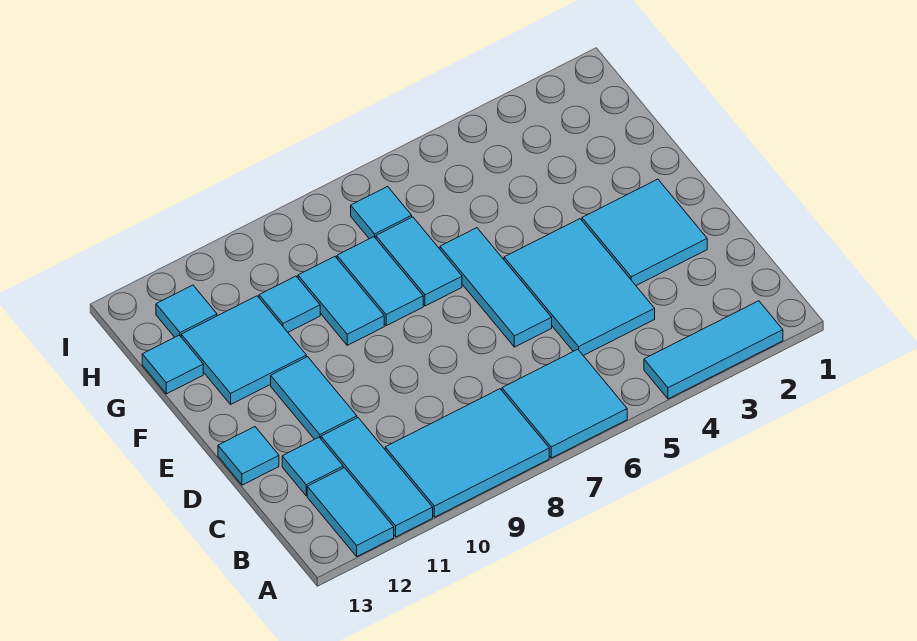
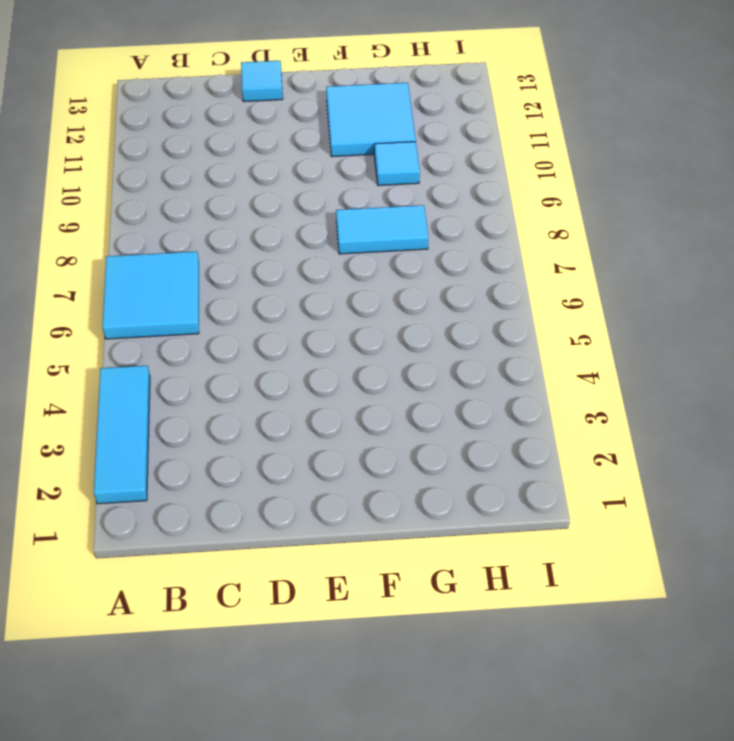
none -> cyan 2x3 tile [385,389,549,517]
none -> cyan 1x3 tile [321,418,433,537]
none -> cyan 1x2 tile [307,468,394,556]

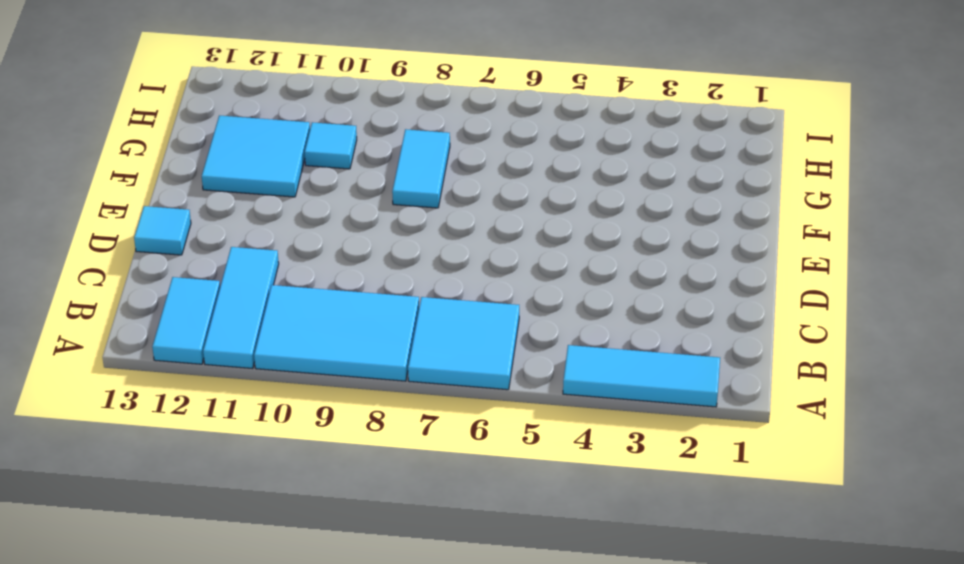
none -> cyan 2x3 tile [504,219,655,356]
none -> cyan 1x1 tile [282,437,343,496]
none -> cyan 2x2 tile [582,179,707,285]

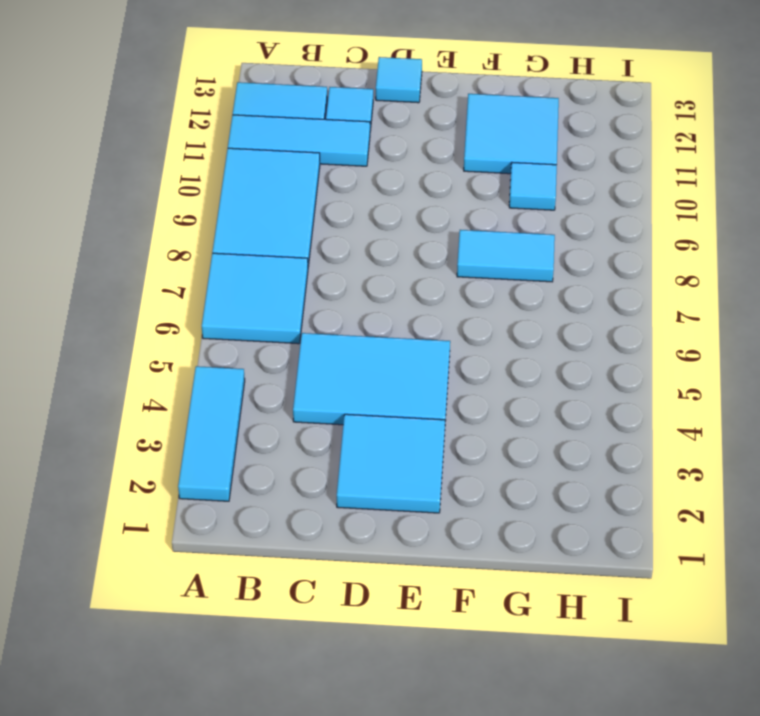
none -> cyan 1x3 tile [440,228,552,347]
none -> cyan 1x2 tile [271,357,357,439]
none -> cyan 1x2 tile [376,217,462,306]

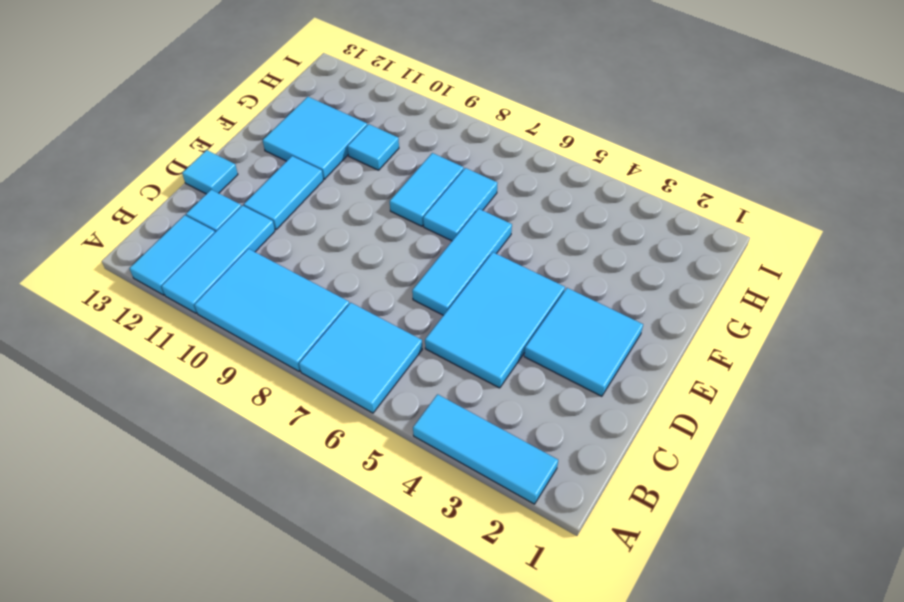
none -> cyan 1x2 tile [298,257,384,345]
none -> cyan 1x1 tile [142,335,203,394]
none -> cyan 1x1 tile [351,187,412,239]

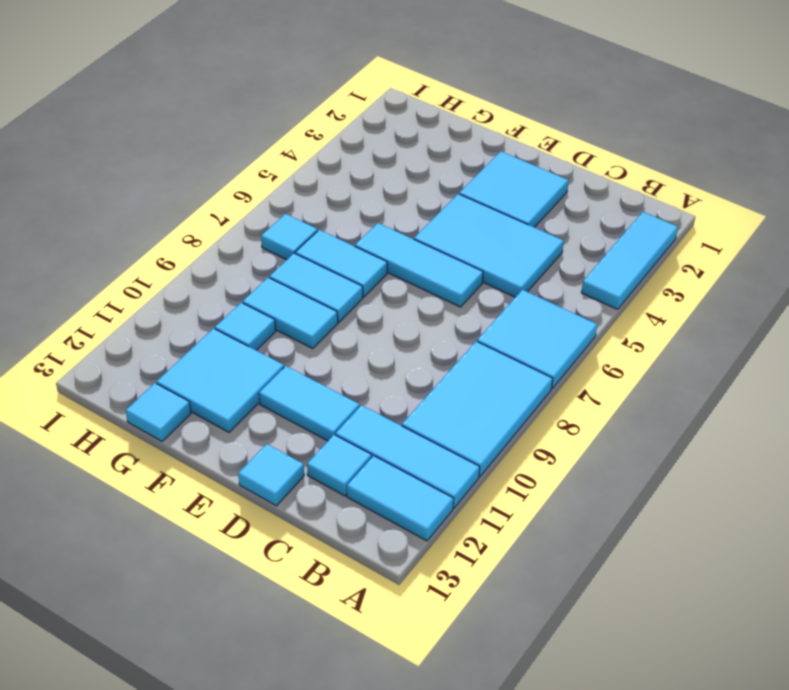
none -> cyan 1x1 tile [156,285,217,337]

